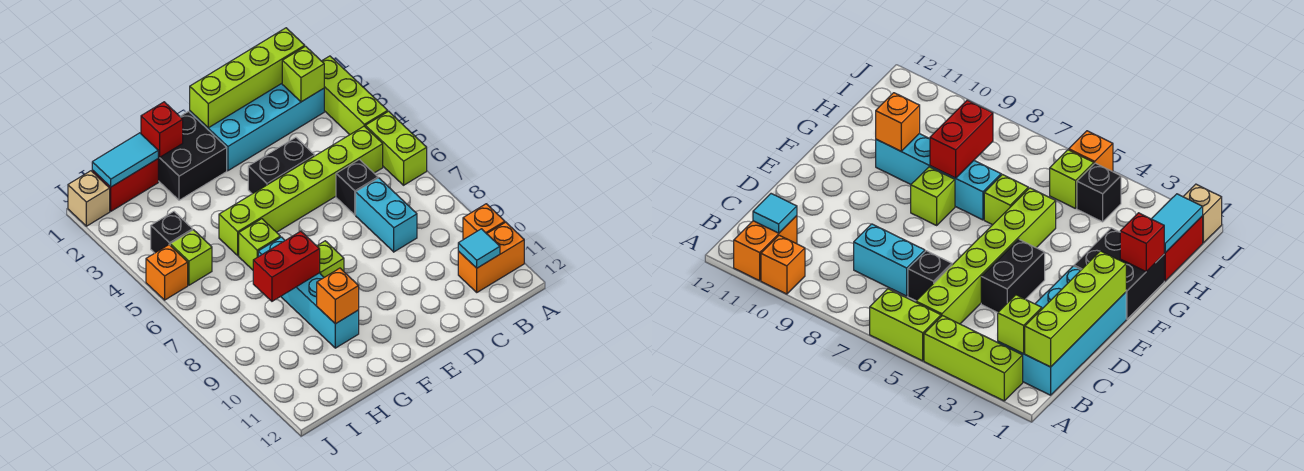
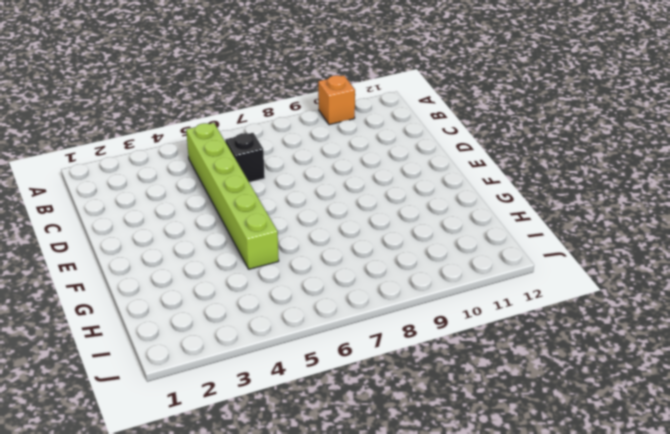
none -> lime 1x3 brick [322,56,388,135]
none -> lime 1x2 brick [365,111,427,185]
none -> orange 1x2 brick [458,222,524,292]

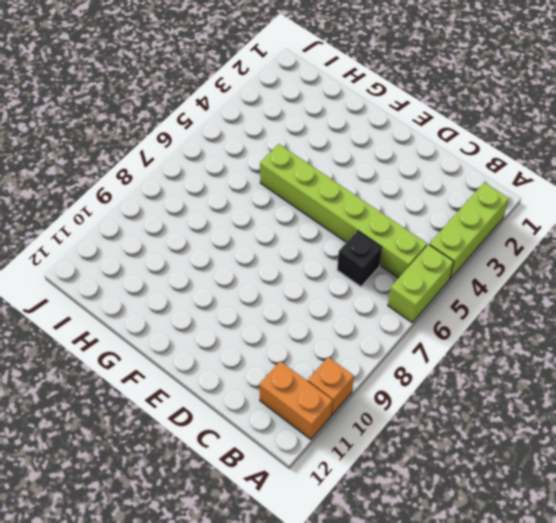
none -> cyan 2x4 brick [190,84,324,171]
none -> cyan 1x2 brick [356,178,417,252]
none -> black 1x2 brick [248,137,315,194]

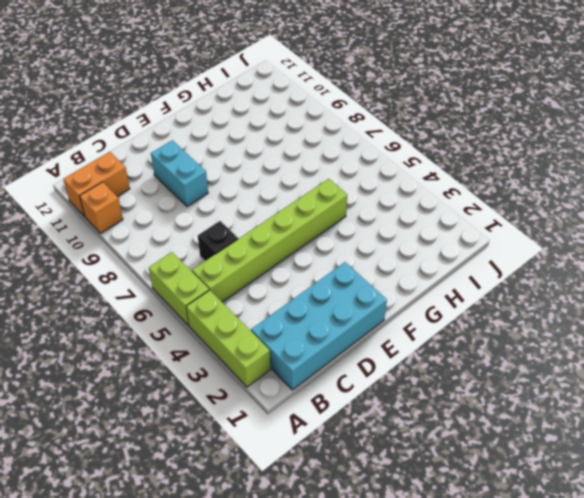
cyan 1x2 brick [151,140,208,207] -> cyan 1x2 brick moved to [356,178,417,252]
none -> black 1x2 brick [248,137,315,194]
none -> black 2x2 brick [158,112,227,200]
none -> lime 1x1 brick [317,241,344,277]

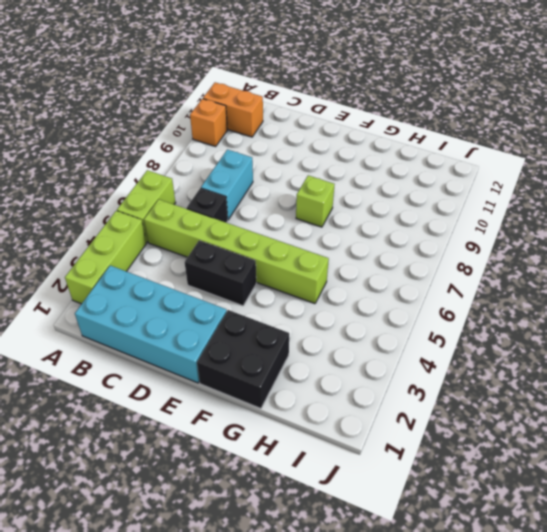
none -> lime 1x1 brick [239,219,280,270]
none -> cyan 1x4 brick [258,237,359,348]
none -> red 1x2 brick [92,159,158,211]

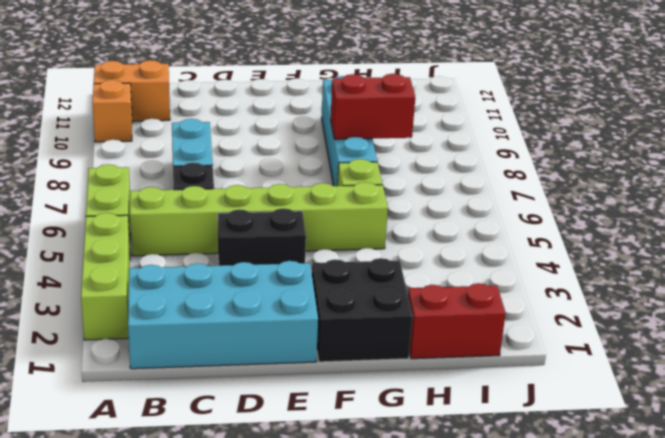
none -> lime 1x1 brick [317,241,344,277]
none -> black 1x1 brick [151,212,193,253]
none -> lime 1x1 brick [170,230,212,285]

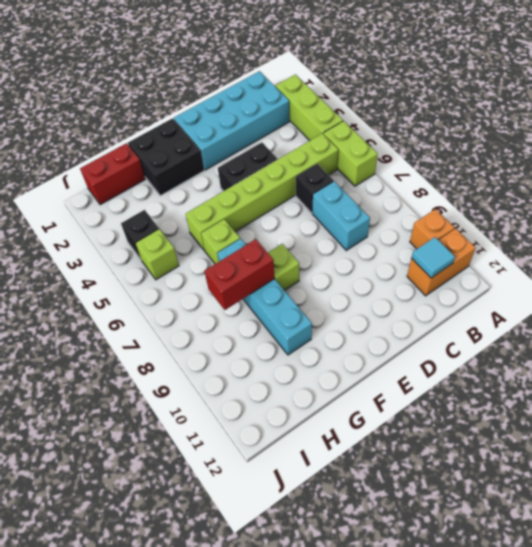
none -> tan 1x1 brick [68,171,110,226]
none -> orange 1x1 brick [146,245,188,300]
none -> lime 1x4 brick [190,28,305,128]

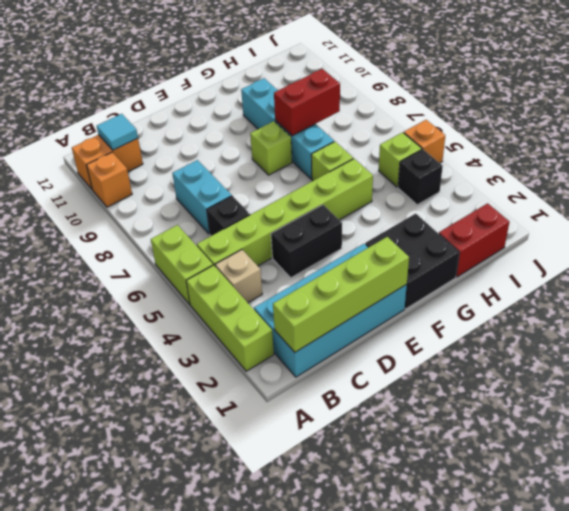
tan 1x1 brick [215,250,262,303] -> tan 1x1 brick moved to [68,171,110,226]
none -> lime 1x1 brick [282,46,324,102]
none -> red 1x1 brick [141,102,183,158]
none -> orange 1x1 brick [317,268,359,324]

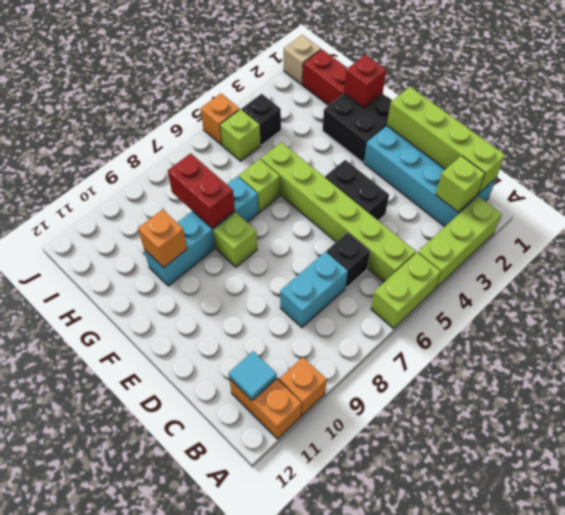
none -> cyan 1x2 tile [92,133,158,187]

